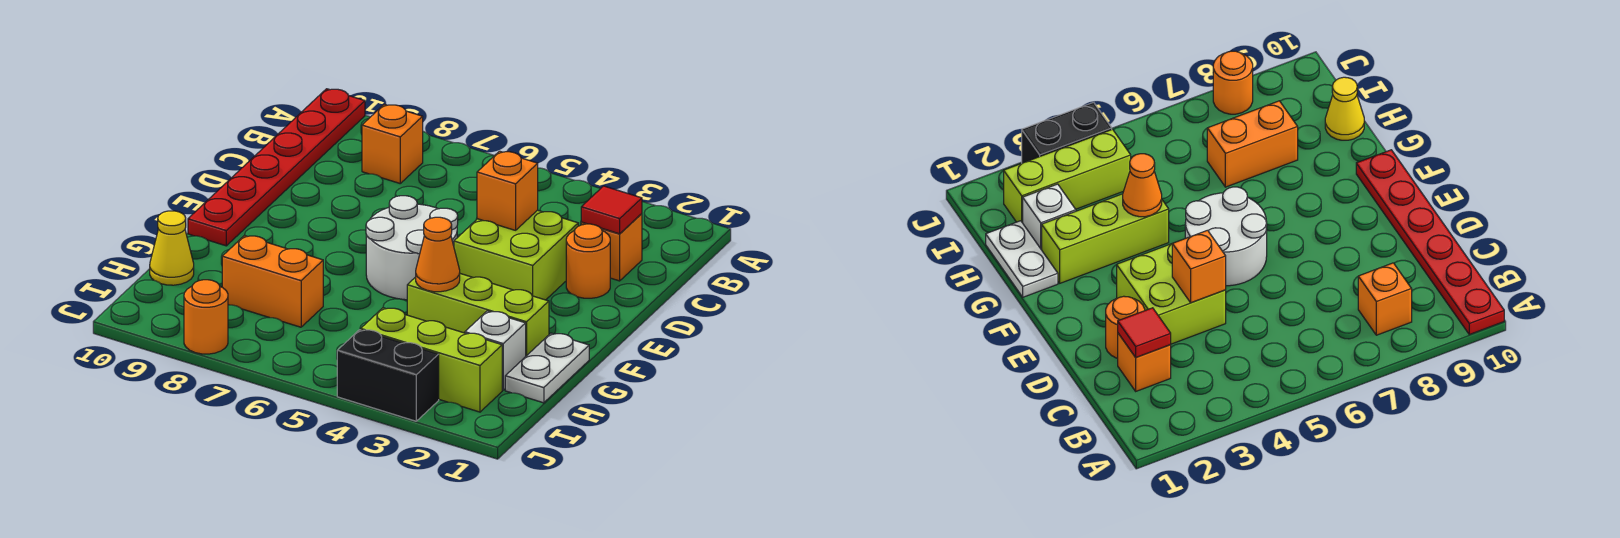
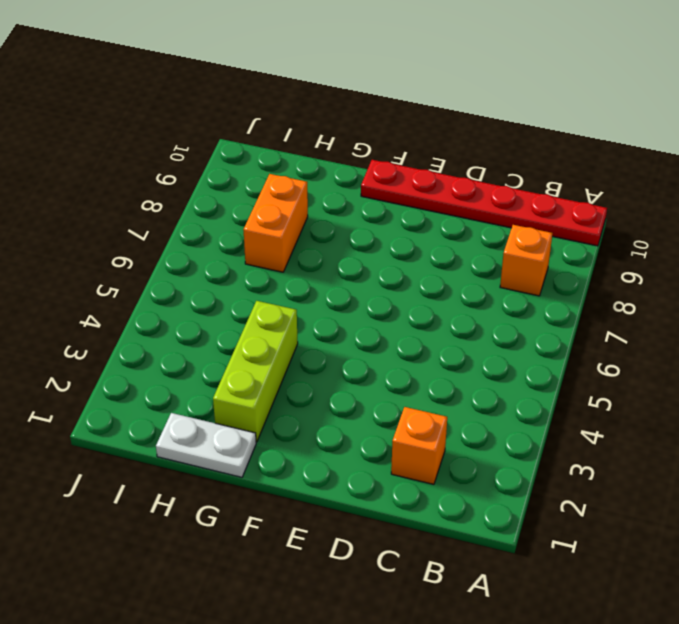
none -> orange 1x1 round brick [566,224,610,298]
none -> lime 2x2 brick [454,210,578,300]
none -> white 2x2 round brick [366,196,458,300]

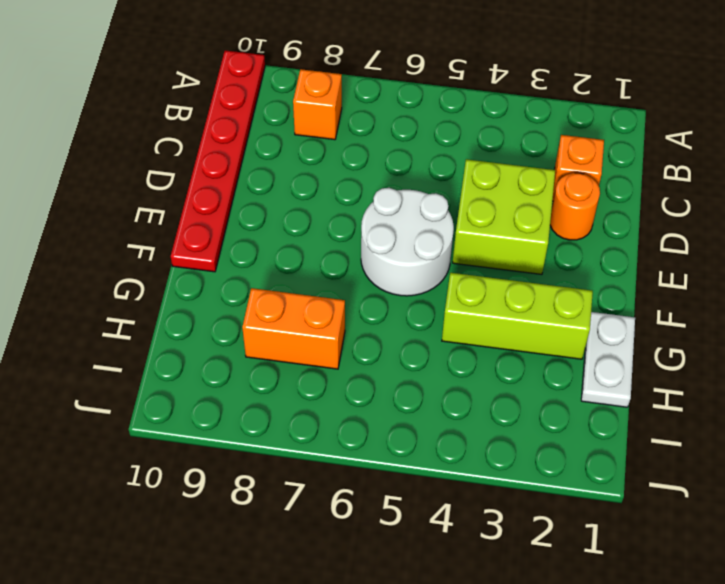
none -> white 1x1 brick [465,311,526,390]
none -> yellow 1x1 cone [150,211,194,285]
none -> lime 1x3 brick [361,308,502,412]

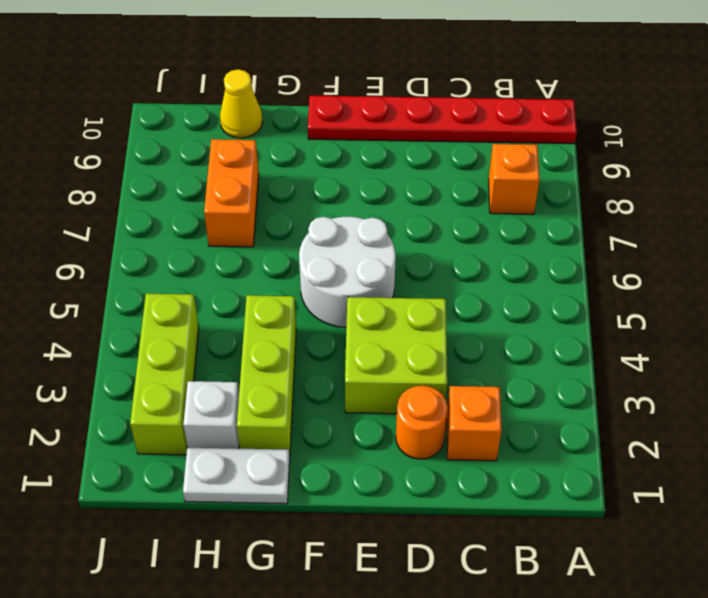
none -> black 1x2 brick [337,330,439,421]
none -> orange 1x1 round brick [184,280,228,354]
none -> red 1x1 tile [581,186,642,234]

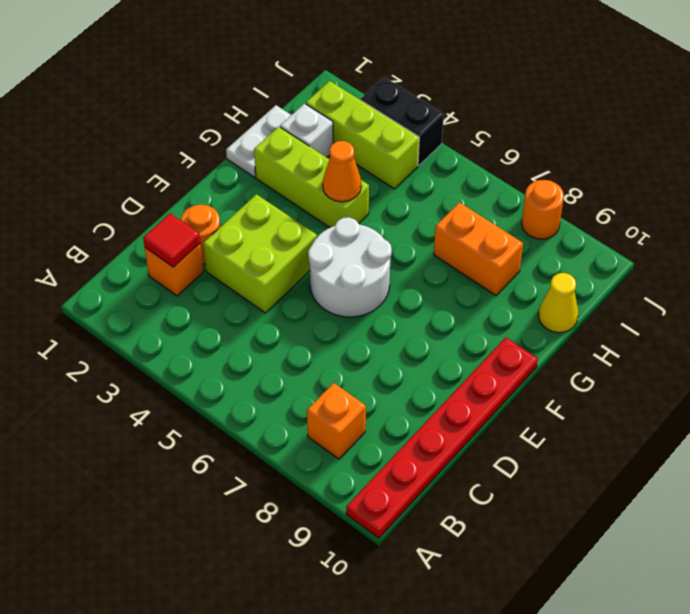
none -> orange 1x1 brick [477,151,538,230]

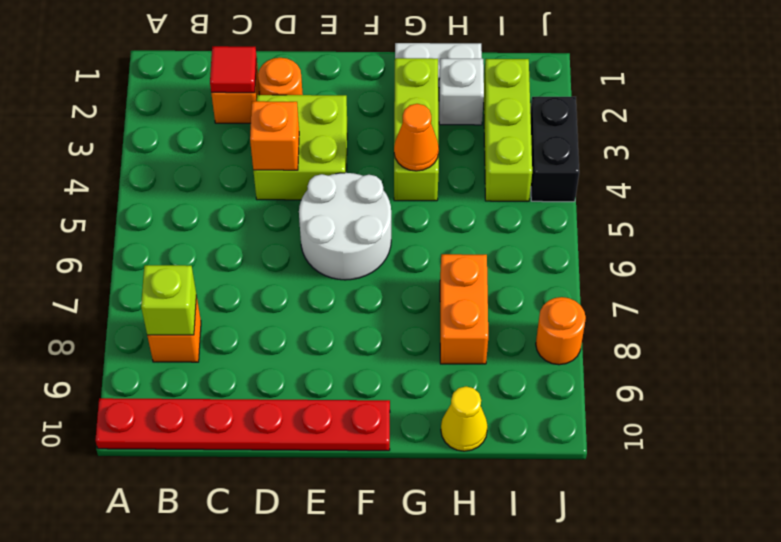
lime 1x1 brick [141,265,196,335] -> none

